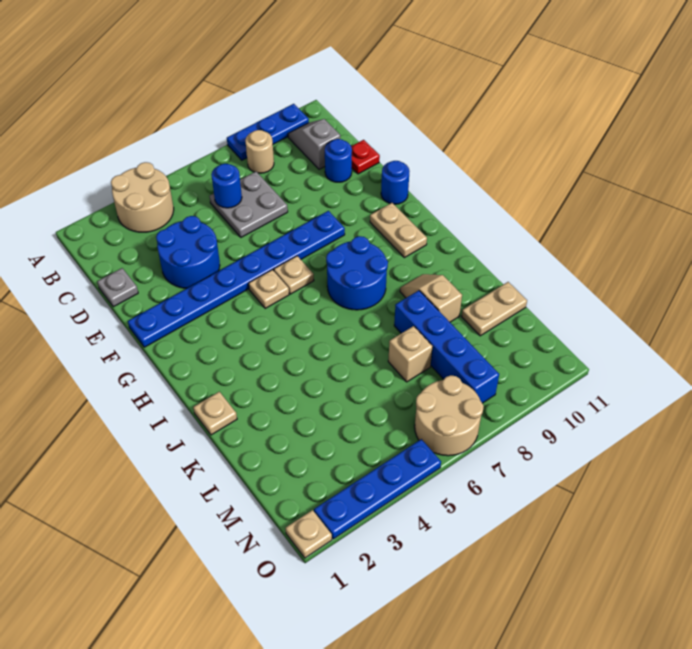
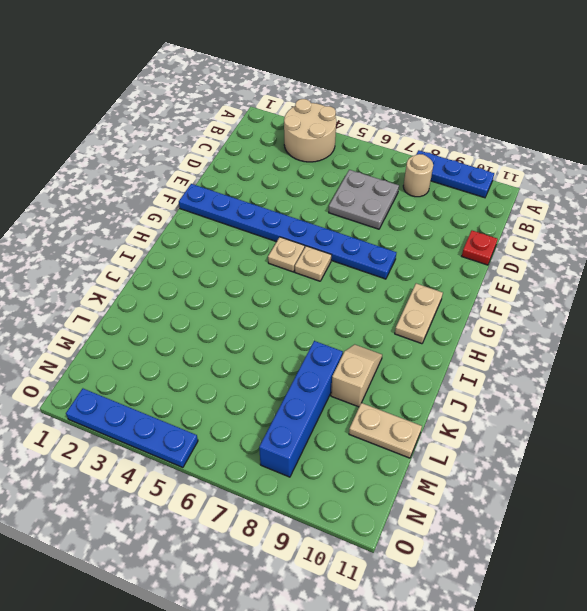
none -> grey 1x2 slope [288,119,340,169]
none -> grey 1x1 plate [97,268,138,307]
none -> blue 2x2 round brick [156,216,220,288]

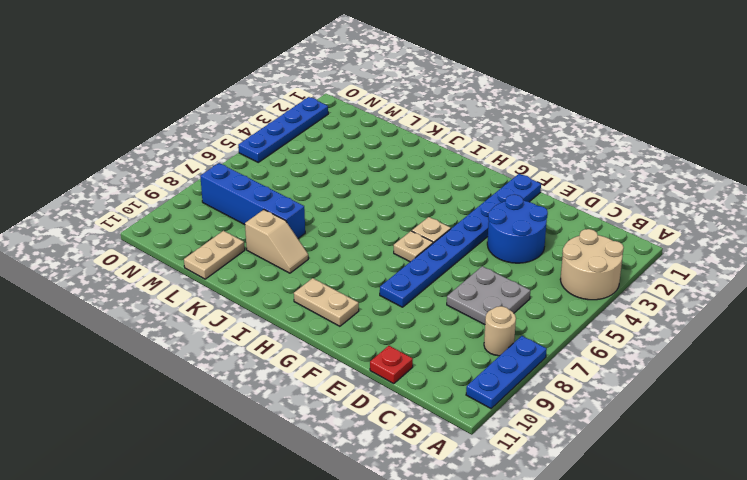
none -> grey 1x2 slope [288,119,340,169]
none -> grey 1x1 plate [97,268,138,307]
none -> blue 1x1 round brick [325,139,352,182]

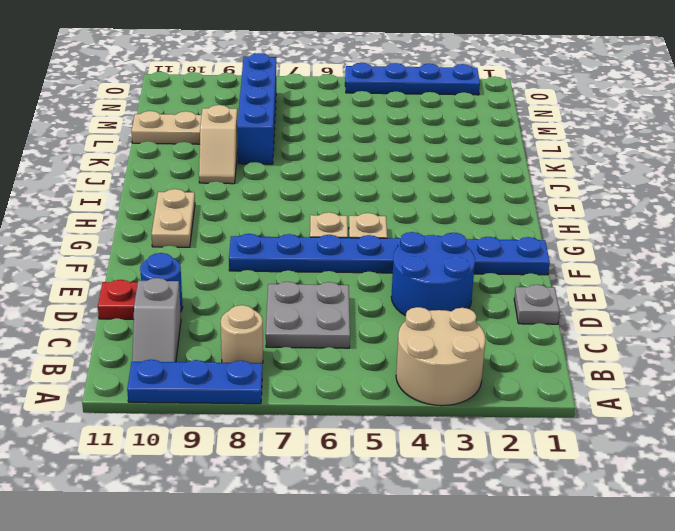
none -> blue 1x1 round brick [381,161,409,204]
none -> blue 2x2 round brick [326,236,388,310]
none -> tan 1x1 plate [193,392,237,435]

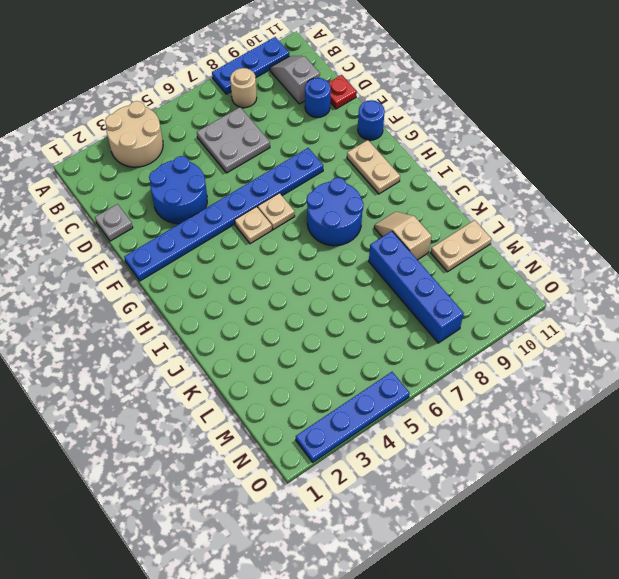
none -> tan 1x1 plate [193,392,237,435]
none -> tan 1x1 brick [388,326,433,382]
none -> tan 2x2 round brick [415,375,484,456]

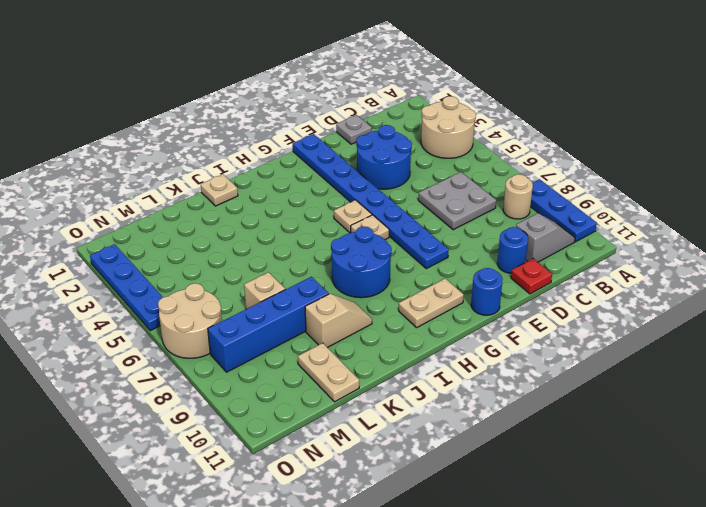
none -> tan 1x1 plate [286,510,332,558]
none -> blue 1x1 round brick [211,164,242,208]

